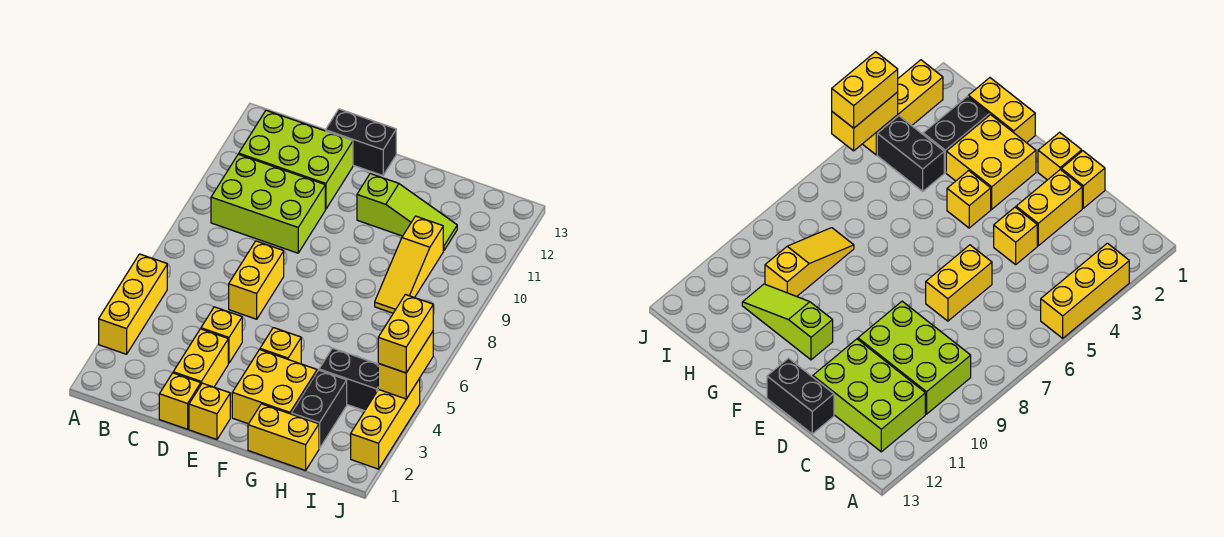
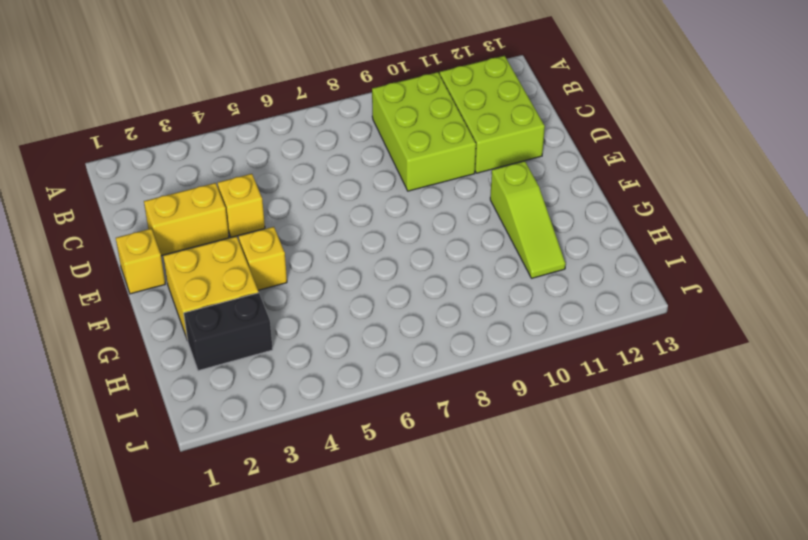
none -> yellow 1x3 brick [99,254,167,354]
none -> yellow 1x1 brick [159,373,201,429]
none -> yellow 1x2 brick [229,241,284,319]

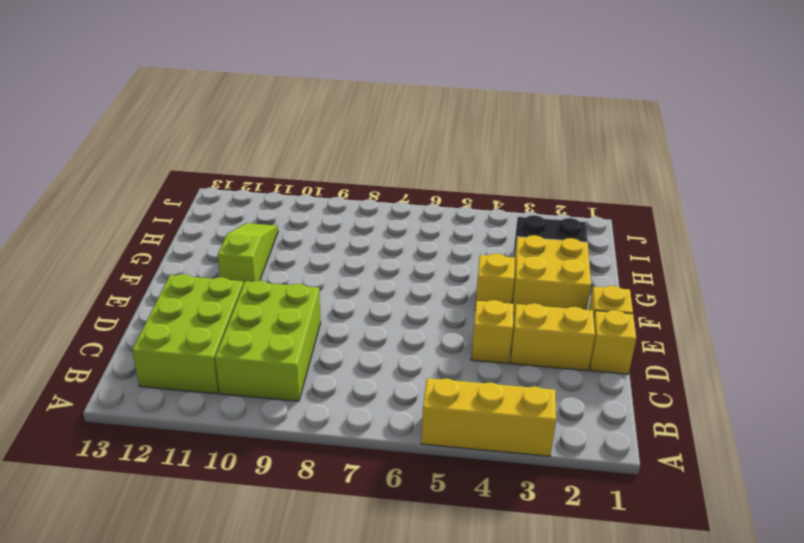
none -> yellow 1x2 brick [229,241,284,319]
none -> black 1x2 brick [326,109,396,176]
none -> yellow 1x2 brick [248,404,319,470]

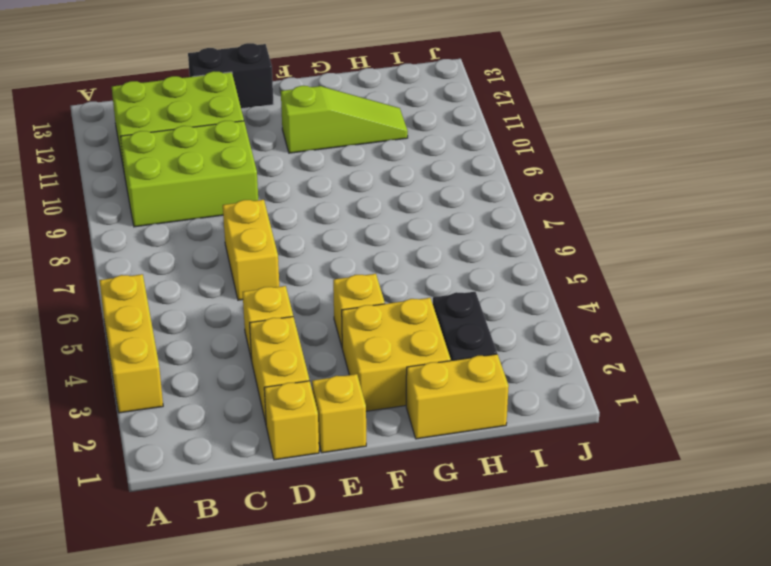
none -> black 1x2 brick [319,348,378,411]
none -> yellow 1x3 slope [375,216,443,313]
none -> yellow 1x3 brick [351,379,420,469]

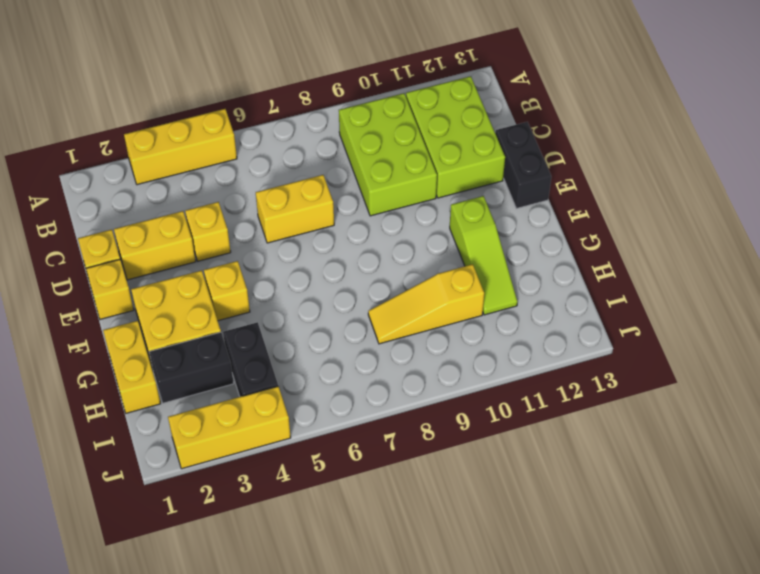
none -> yellow 1x2 brick [378,332,433,399]
none -> yellow 1x2 brick [378,295,433,373]

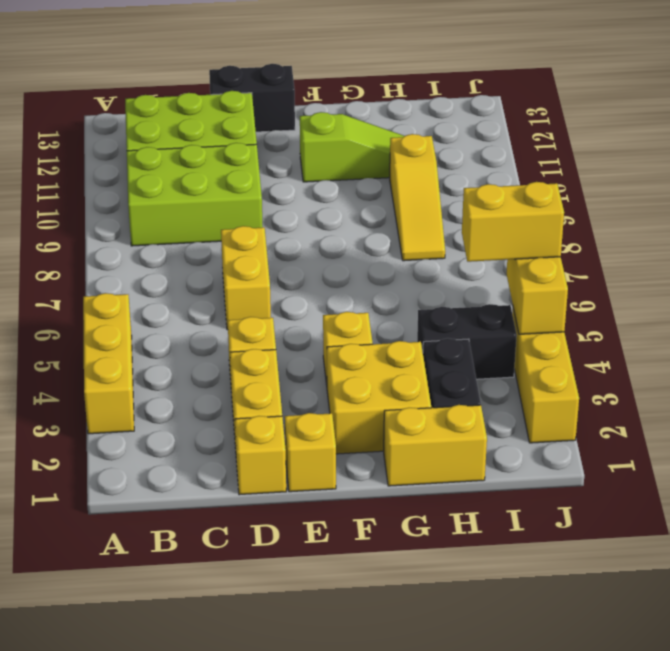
yellow 1x2 brick [462,182,564,262] -> yellow 1x2 brick turned to [378,295,433,373]

